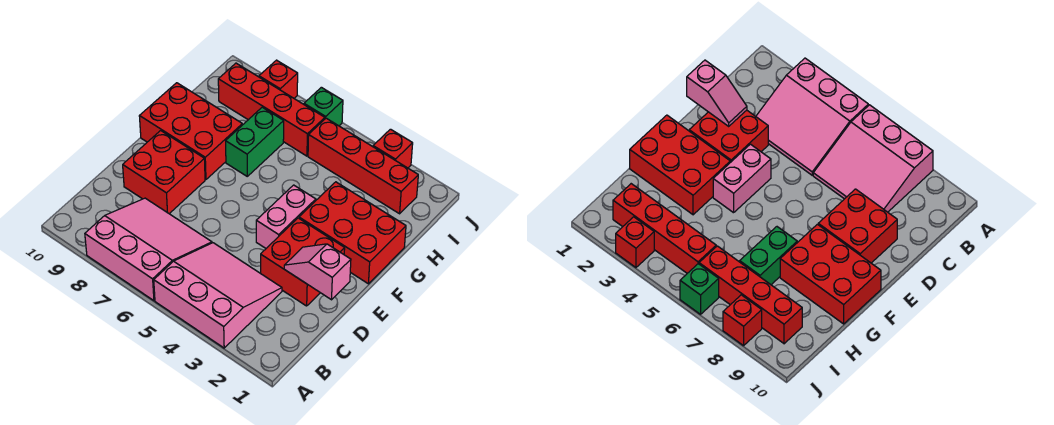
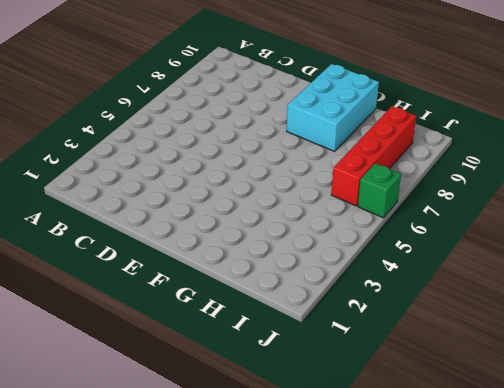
cyan 2x3 brick [287,64,379,151] -> red 2x3 brick [139,83,242,180]
none -> pink 3x3 slope [154,243,282,348]
none -> pink 3x3 slope [85,198,212,301]
none -> red 2x2 brick [261,218,345,306]

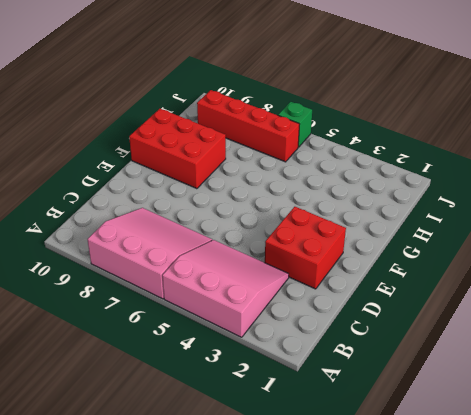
none -> red 2x2 brick [123,131,205,214]
none -> pink 1x2 brick [256,185,316,248]
none -> red 2x3 brick [299,182,406,284]

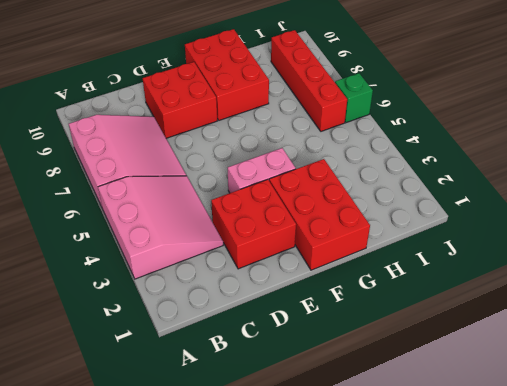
none -> green 1x2 brick [226,107,284,176]
none -> red 1x4 brick [308,118,418,214]
none -> red 1x1 brick [373,129,413,168]

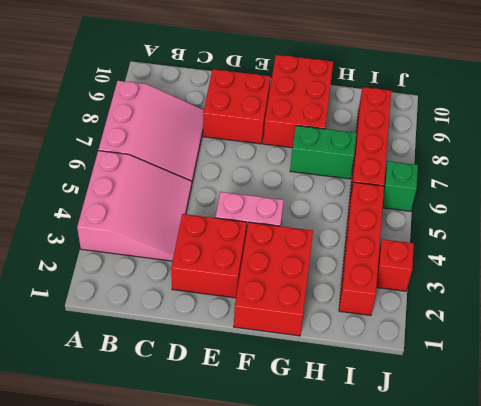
none -> red 1x1 brick [259,60,298,98]
none -> pink 1x2 slope [284,244,351,300]

